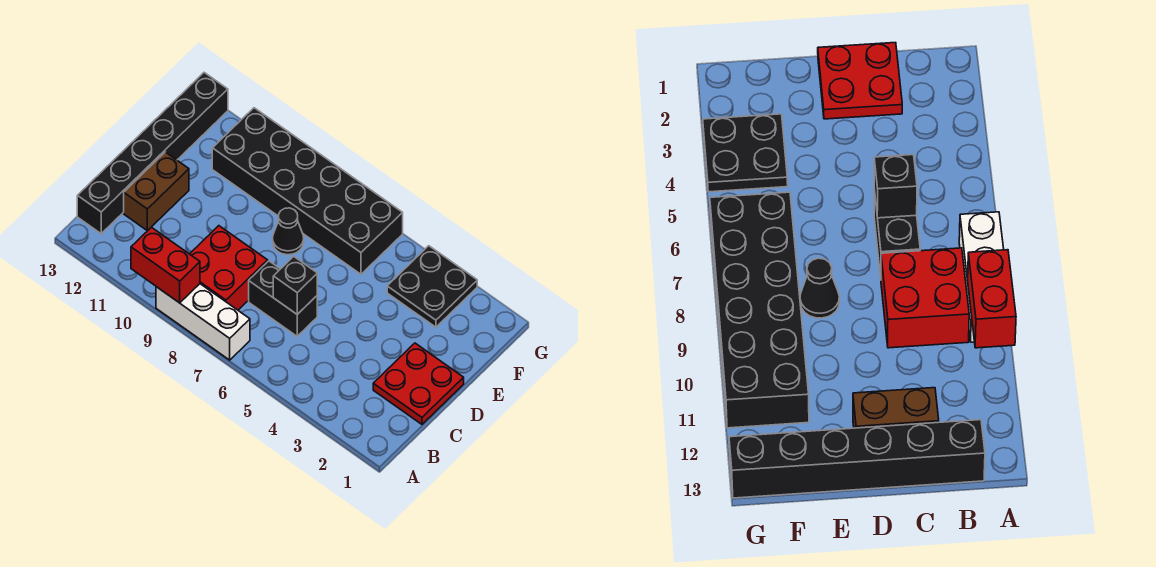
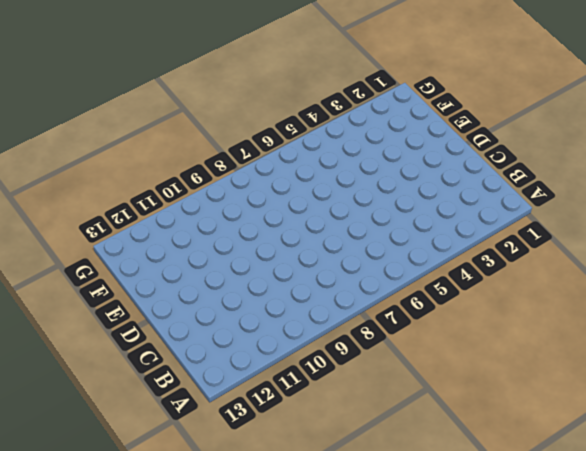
none -> white 1x3 brick [156,284,250,360]
none -> red 2x2 brick [190,226,268,310]

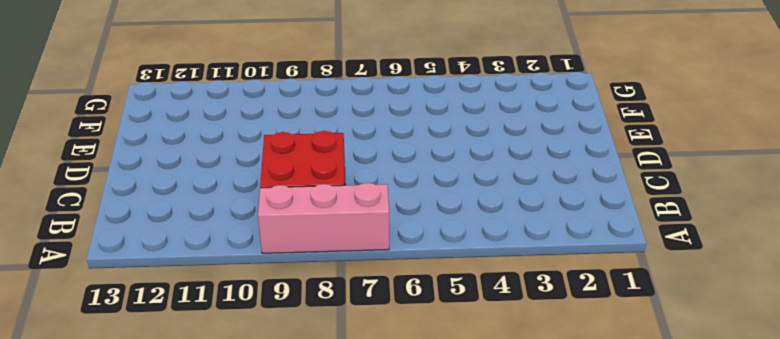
pink 1x3 brick [258,183,389,253] -> white 1x3 brick [156,284,250,360]
none -> black 1x6 brick [77,73,228,234]
none -> red 2x2 plate [373,343,464,424]

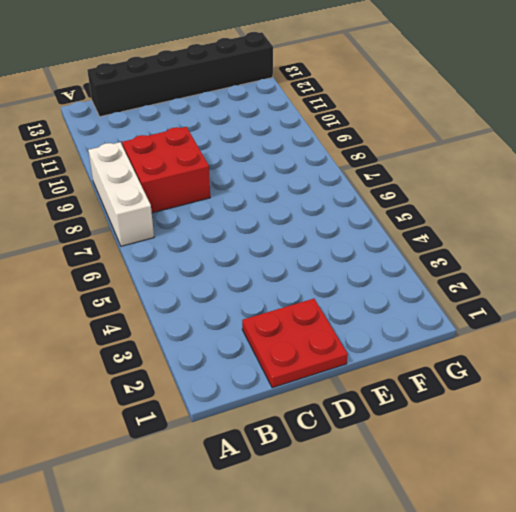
none -> black 1x2 brick [249,261,317,336]
none -> brown 1x2 brick [124,152,189,231]

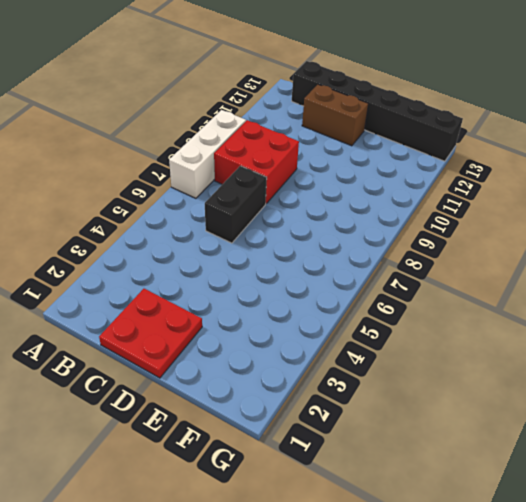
none -> black 1x1 cone [273,208,304,255]
none -> black 2x2 plate [387,246,477,327]

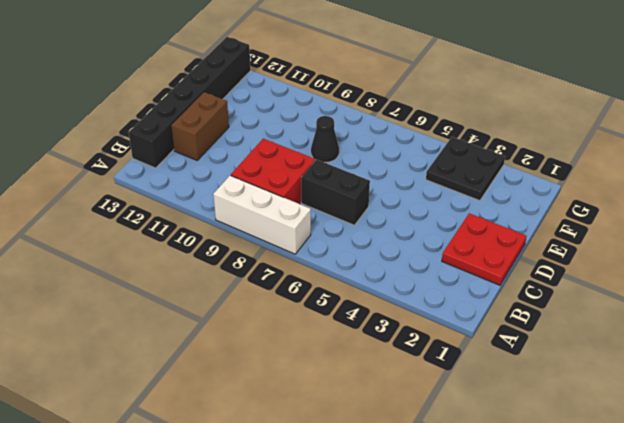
none -> black 2x6 brick [212,108,403,274]
none -> red 1x2 brick [131,227,200,303]

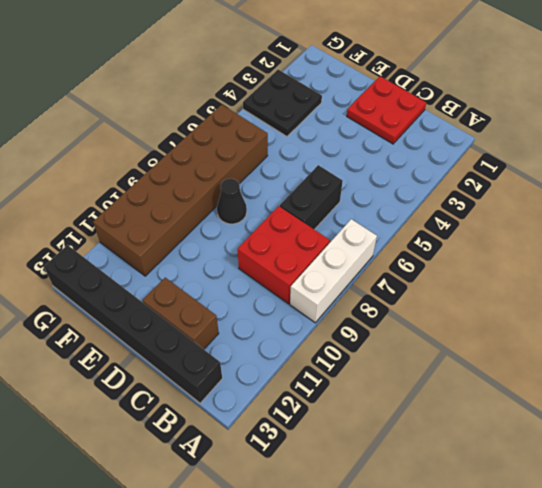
brown 2x6 brick [93,105,268,276] -> black 2x6 brick [212,108,403,274]
none -> red 1x2 brick [131,227,200,303]
none -> black 1x1 brick [273,257,317,314]

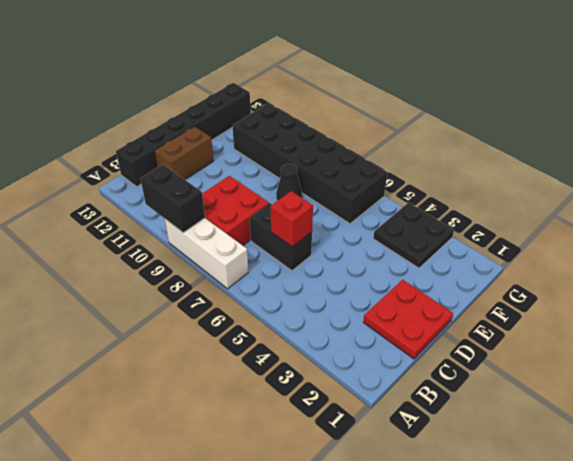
black 1x2 brick [140,164,205,233] -> red 1x2 brick [131,227,200,303]
red 1x1 brick [270,191,313,247] -> black 1x1 brick [273,257,317,314]

